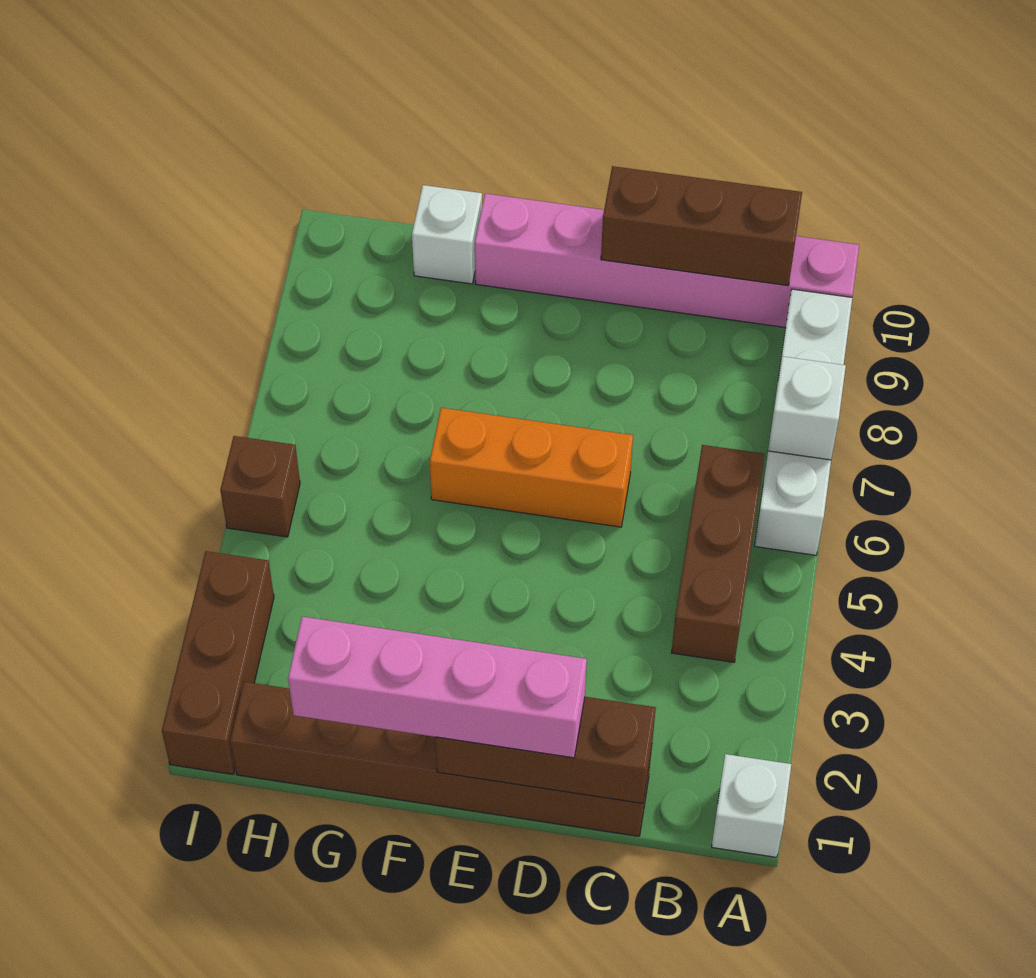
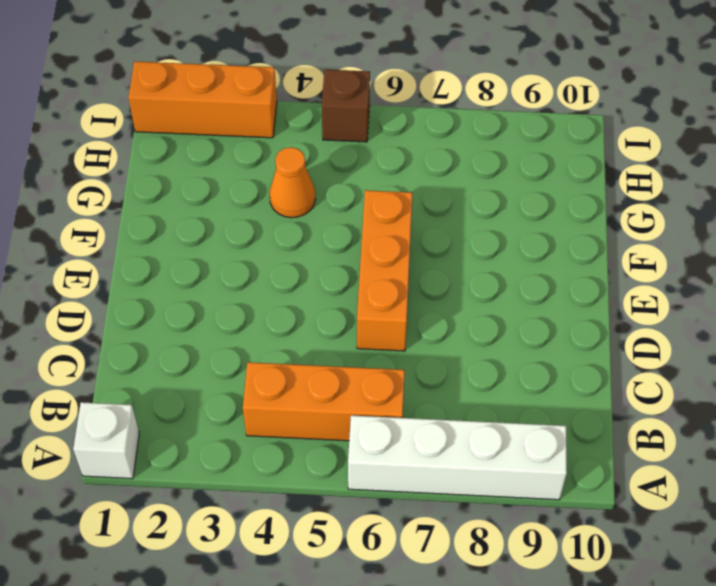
orange 1x3 brick [243,362,405,441] -> brown 1x3 brick [672,445,765,662]
orange 1x1 cone [269,147,316,218] -> none
orange 1x3 brick [129,61,277,138] -> brown 1x3 brick [162,551,274,774]
none -> pink 1x6 brick [475,194,859,328]
none -> brown 1x6 brick [230,682,652,836]
none -> white 1x1 brick [412,185,482,284]

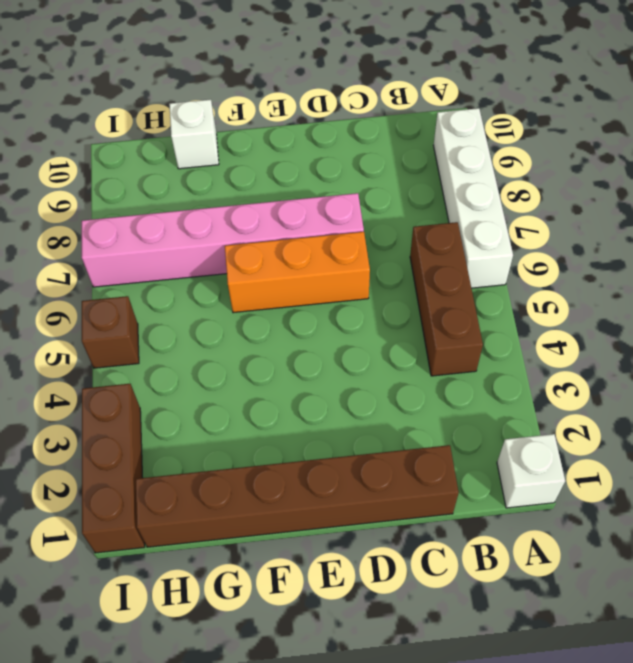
pink 1x6 brick [82,193,364,287] -> pink 1x6 brick moved to [475,194,859,328]
none -> white 1x1 brick [768,356,846,460]
none -> brown 1x3 brick [601,166,802,286]
none -> brown 1x3 brick [435,697,656,803]

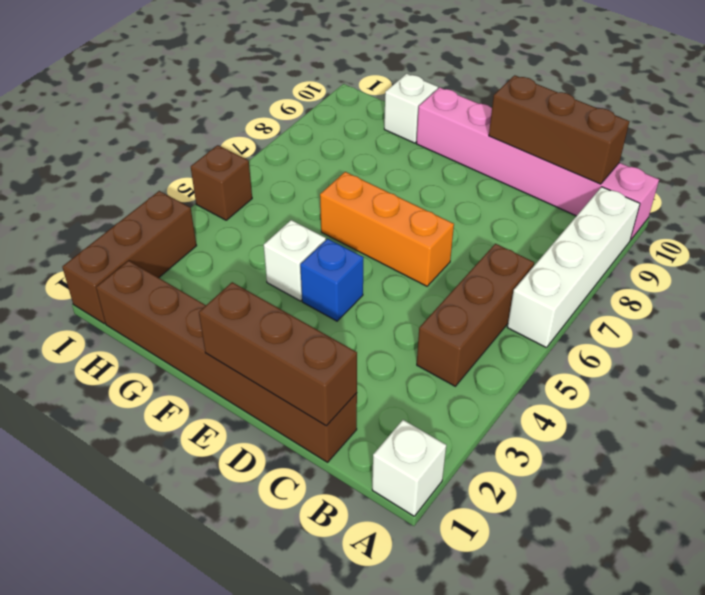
blue 1x1 brick [300,239,363,321] -> none
white 1x1 brick [264,220,326,301] -> white 1x1 brick moved to [768,356,846,460]
none -> pink 1x4 brick [288,617,587,758]

